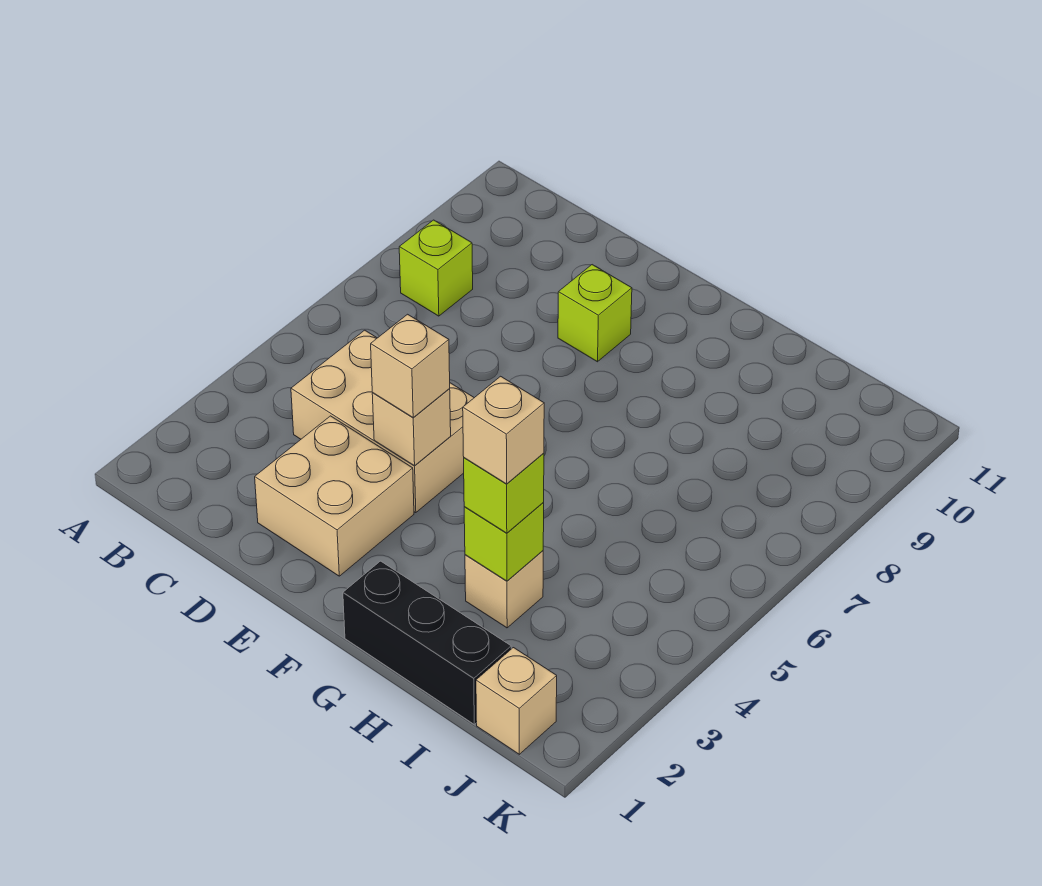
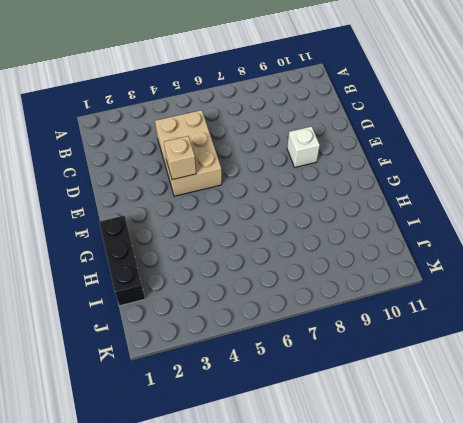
white 1x1 brick [287,126,320,167] -> lime 1x1 brick [558,265,632,362]
none -> lime 1x1 brick [399,220,473,316]
none -> tan 2x2 brick [255,416,414,576]
none -> tan 1x1 brick [465,551,543,628]

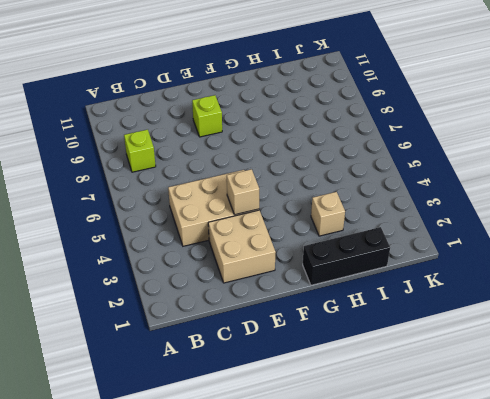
none -> tan 1x1 brick [476,648,557,754]
none -> lime 1x1 brick [464,502,544,581]
none -> tan 1x1 brick [371,314,450,417]

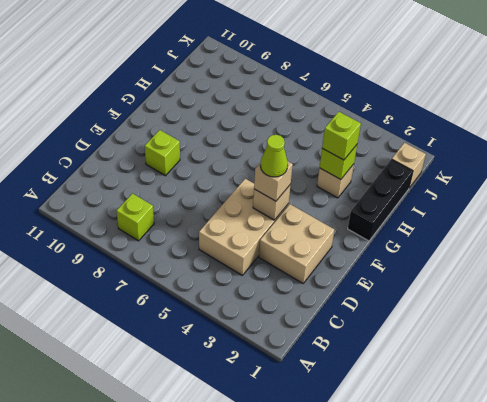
lime 1x1 cone [260,135,288,177] -> none
none -> tan 1x1 brick [463,376,544,484]

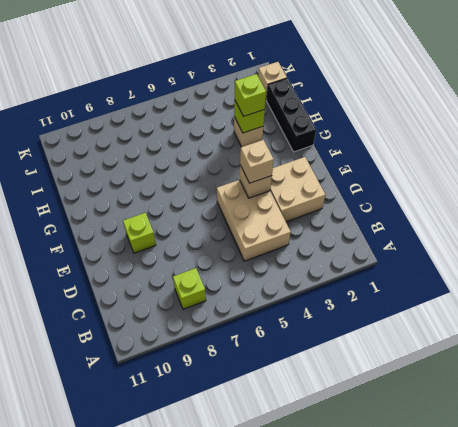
none -> tan 1x1 brick [463,376,544,484]

